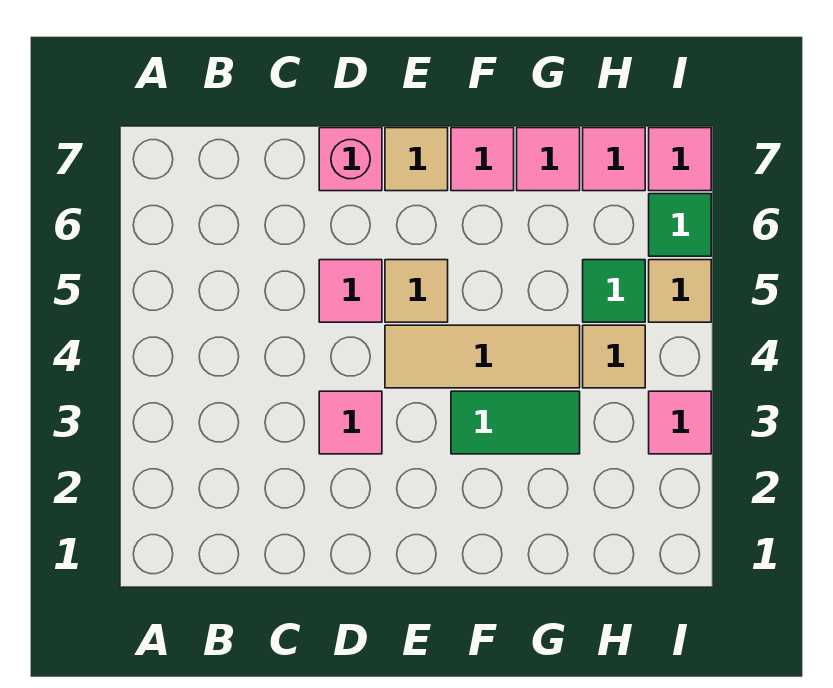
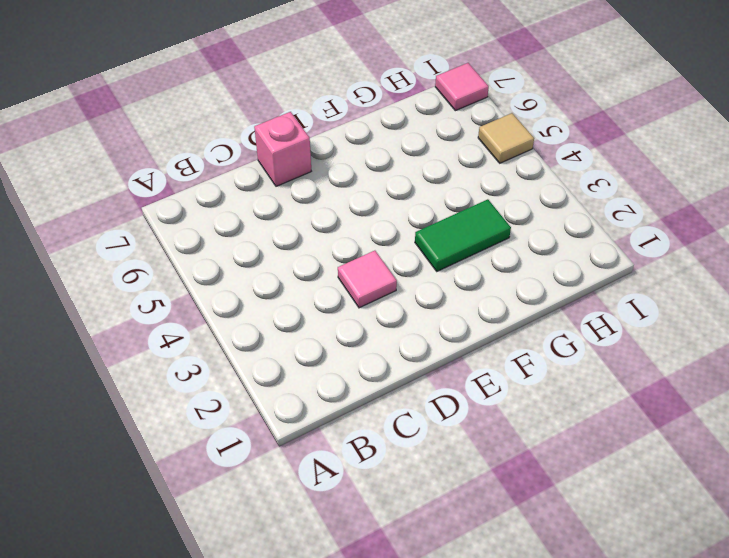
none -> pink 1x1 tile [319,260,382,322]
none -> tan 1x3 tile [385,325,580,388]
none -> tan 1x1 tile [385,260,448,322]

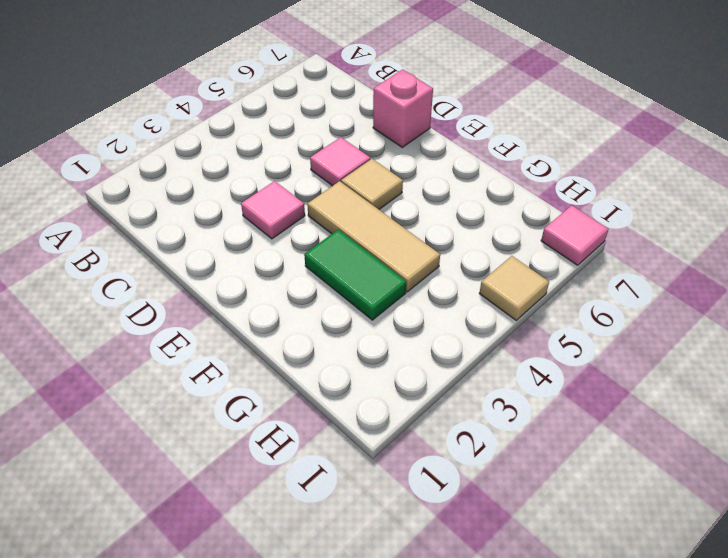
none -> tan 1x1 tile [385,128,448,191]
none -> pink 1x1 tile [451,128,514,191]
none -> pink 1x1 tile [517,128,580,191]

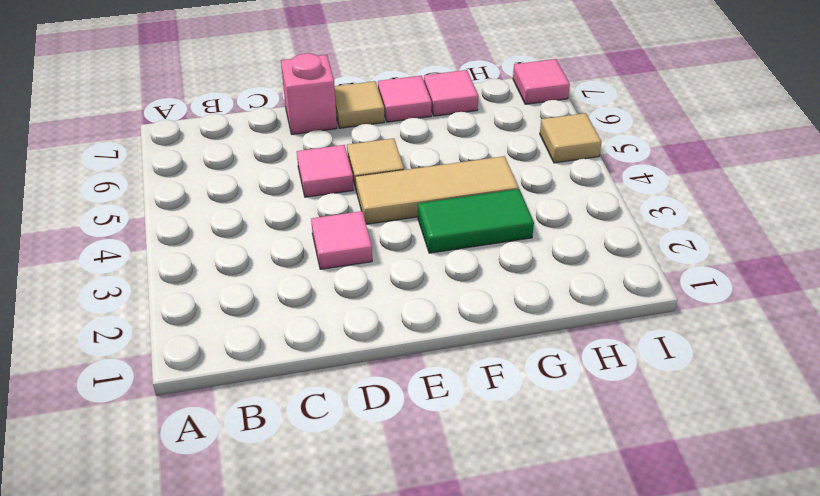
none -> tan 1x1 tile [583,325,645,388]
none -> green 1x1 tile [583,260,645,322]
none -> pink 1x1 tile [583,128,645,191]

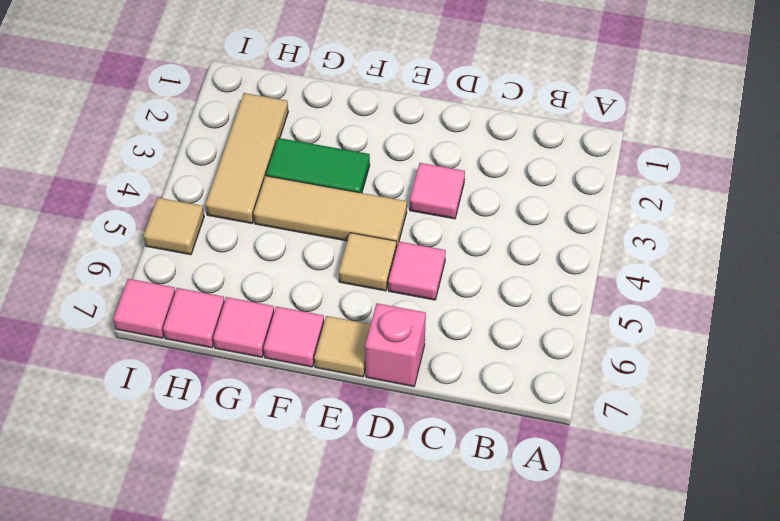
tan 1x3 tile [206,93,288,223] -> tan 1x1 tile [583,325,645,388]
none -> green 1x1 tile [583,260,645,322]
none -> pink 1x1 tile [649,391,711,454]
none -> green 1x1 tile [649,194,711,256]

